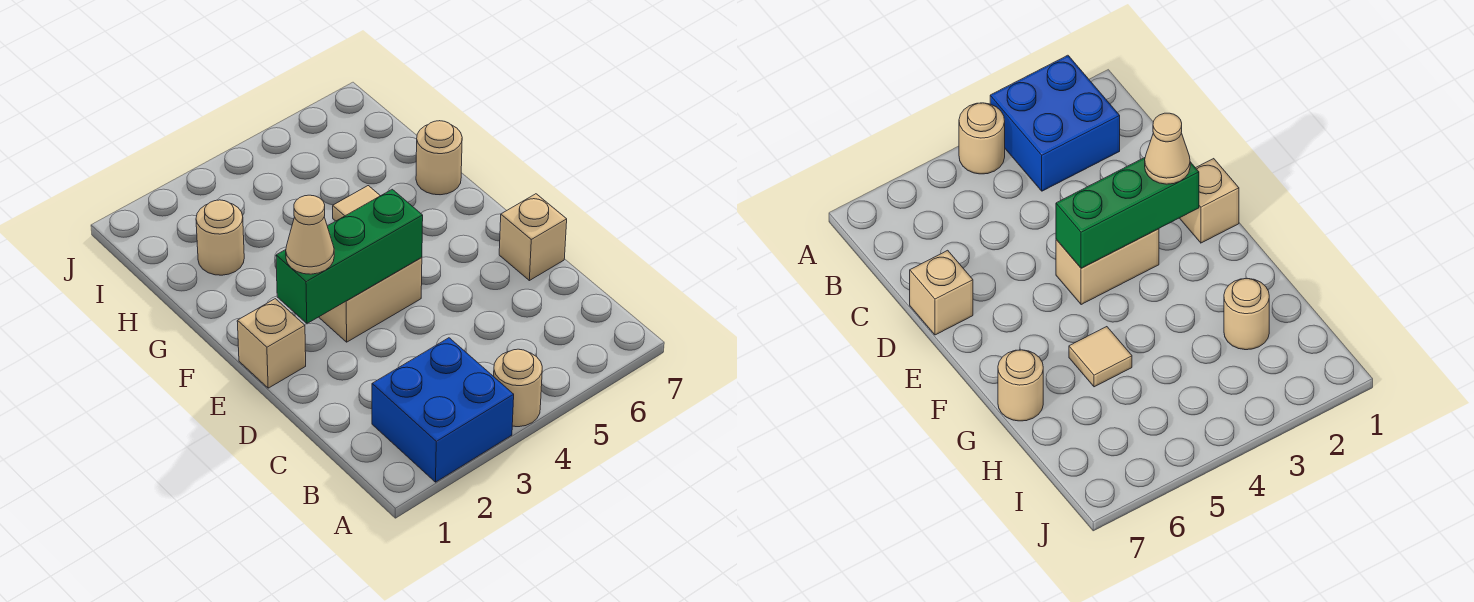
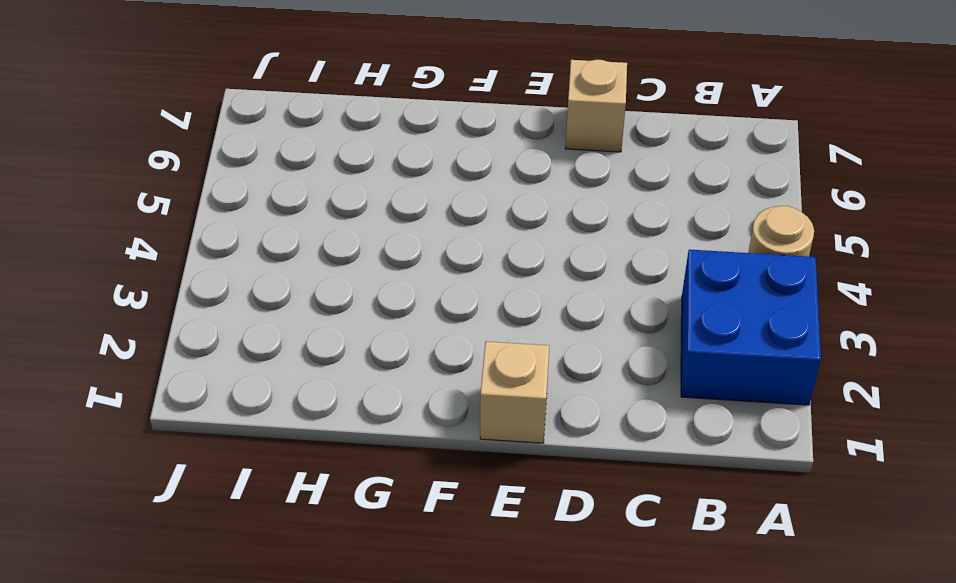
none -> tan 1x2 brick [319,258,422,342]
none -> tan 1x1 tile [333,186,380,221]

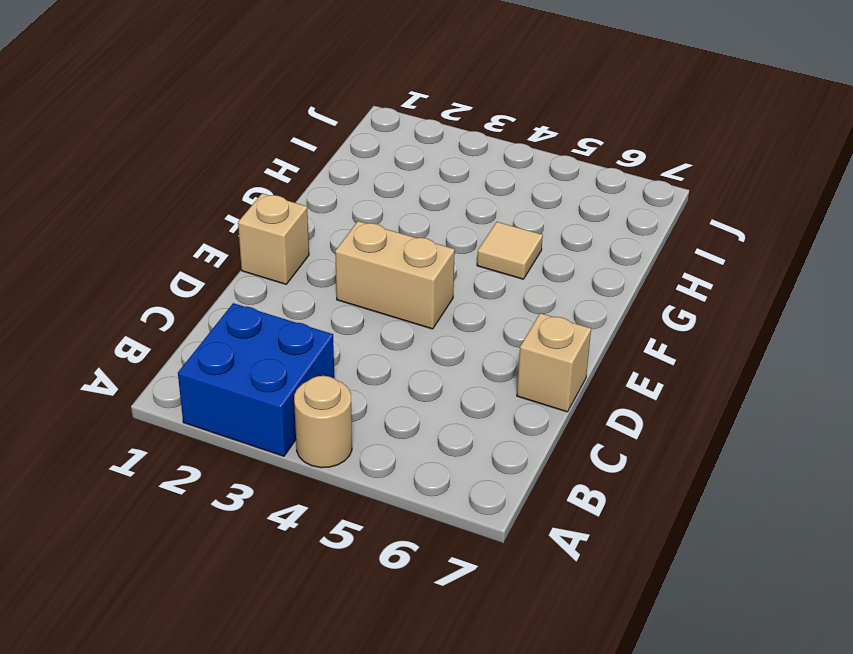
none -> tan 1x1 round brick [416,121,462,195]
none -> tan 1x1 round brick [196,200,244,275]

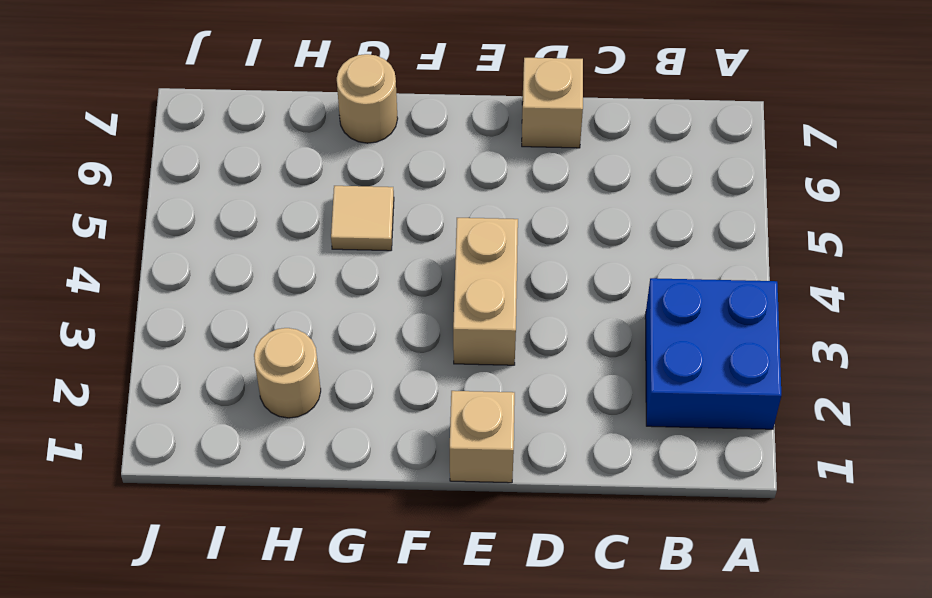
none -> tan 1x1 round brick [494,349,542,427]
none -> green 1x3 brick [276,189,423,323]

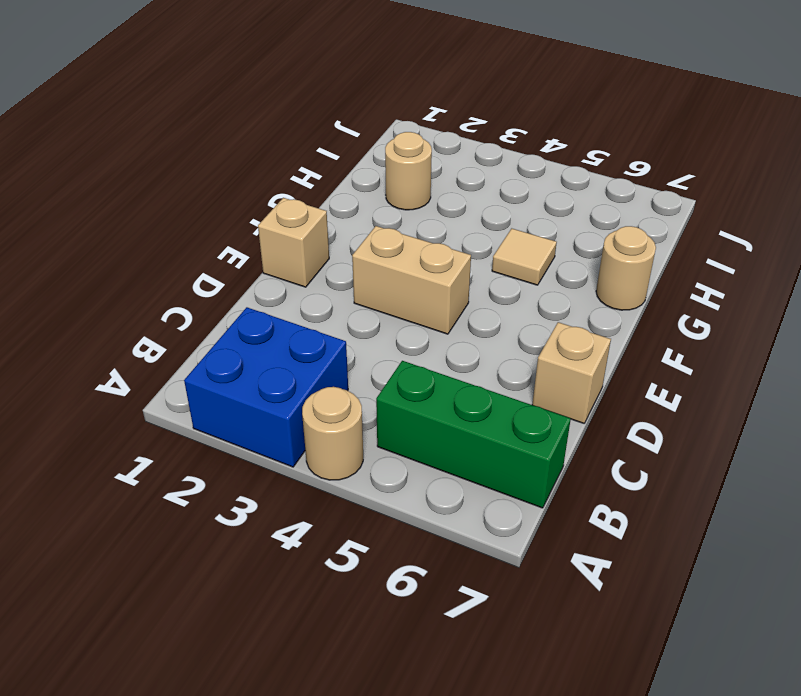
green 1x3 brick [376,361,571,508] -> green 1x3 brick moved to [276,189,423,323]
none -> tan 1x1 cone [286,195,334,274]

